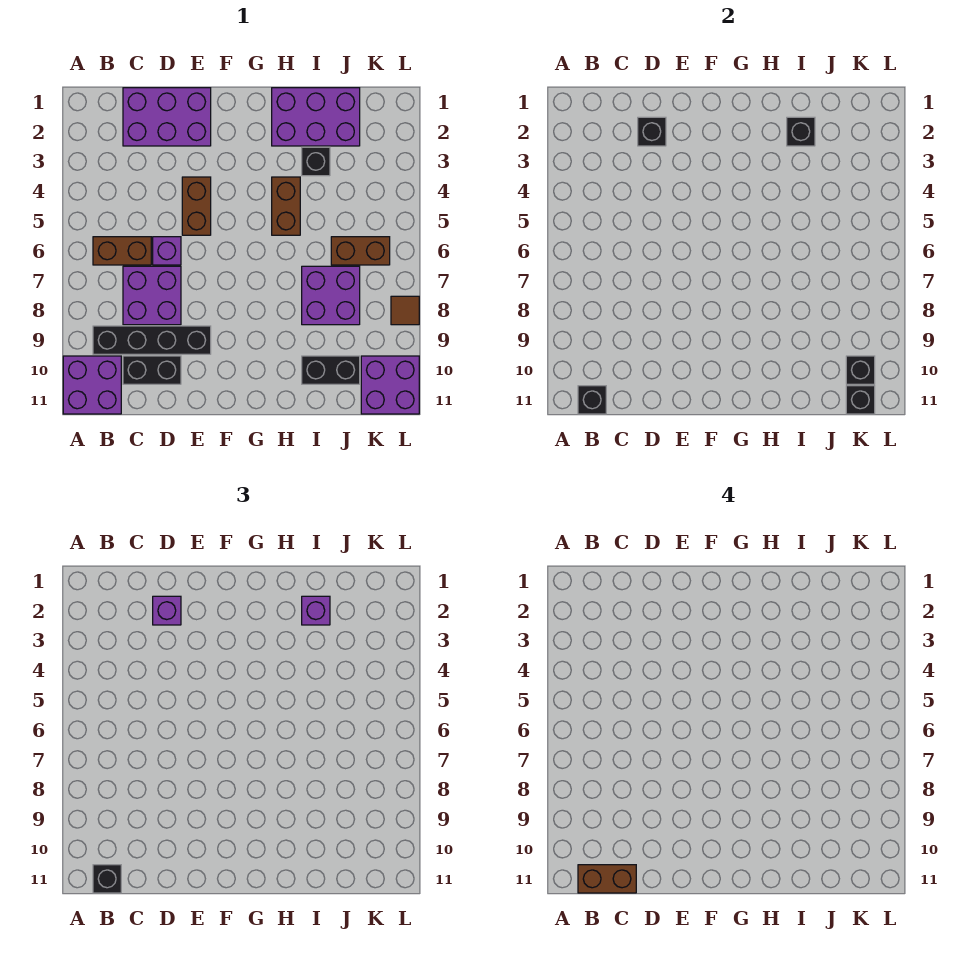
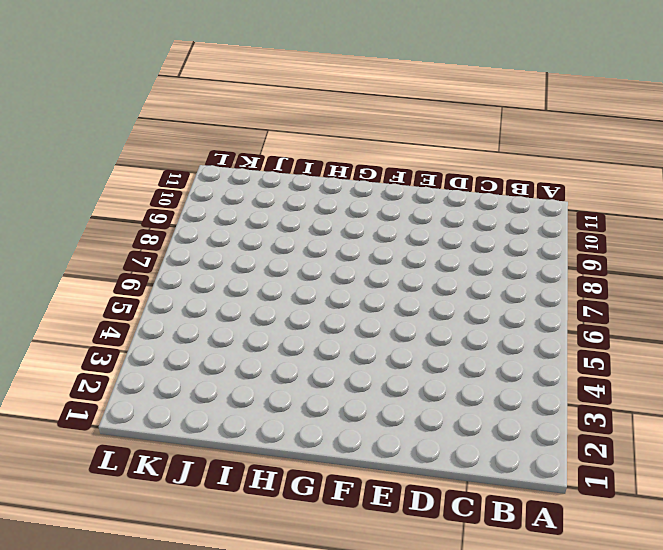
none -> purple 2x2 brick [63,356,121,414]
none -> brown 1x2 brick [93,237,151,265]
none -> black 1x4 brick [93,326,211,354]

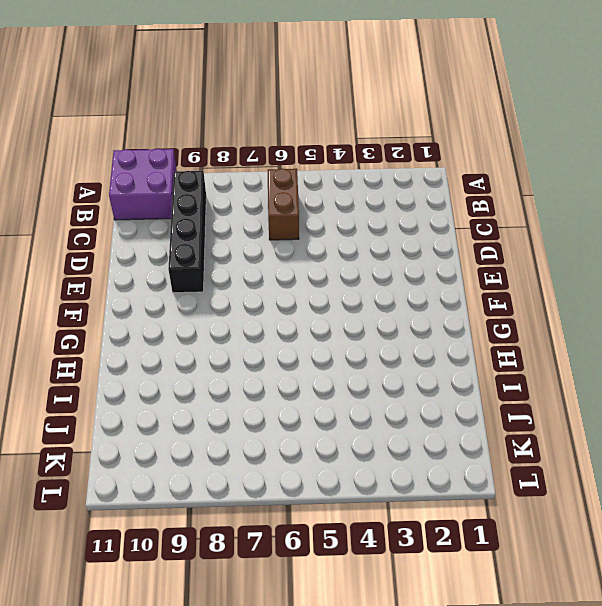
none -> purple 2x3 brick [123,88,211,146]
none -> purple 2x2 brick [123,266,181,325]
none -> black 1x2 brick [123,356,181,384]

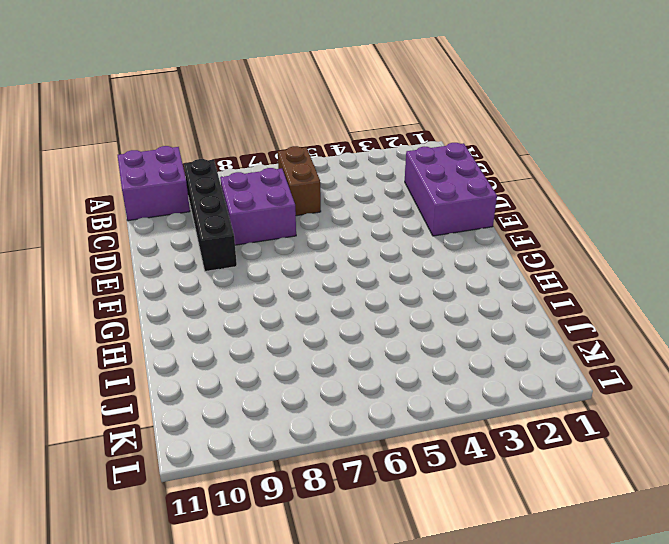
none -> black 1x2 brick [123,356,181,384]
none -> purple 1x1 brick [153,237,181,265]
none -> brown 1x2 brick [182,177,211,235]

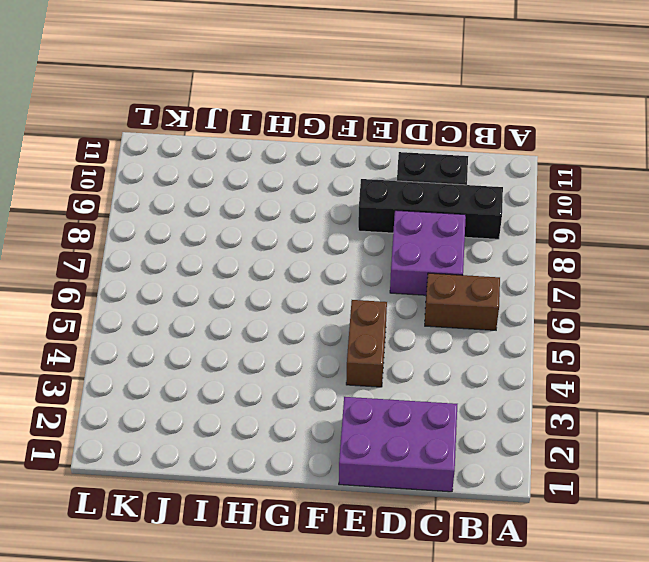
none -> purple 2x2 brick [63,356,121,414]
none -> purple 1x1 brick [153,237,181,265]
none -> purple 2x3 brick [272,88,360,146]

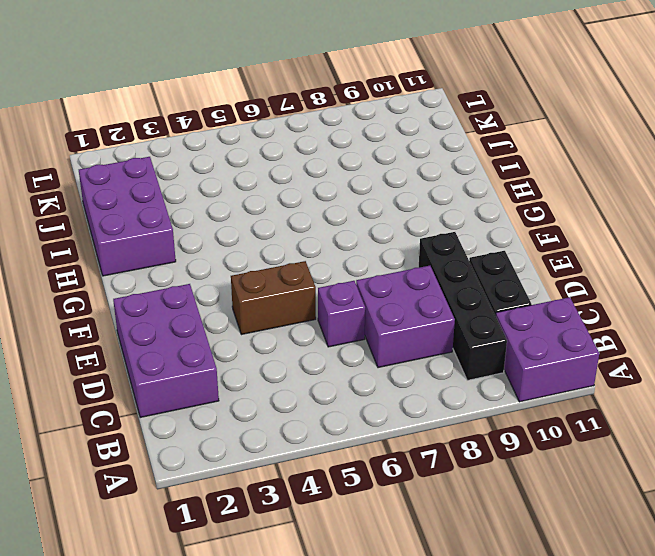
none -> brown 1x2 brick [93,237,151,265]
none -> brown 1x2 brick [272,177,300,235]
none -> black 1x1 brick [302,147,330,176]

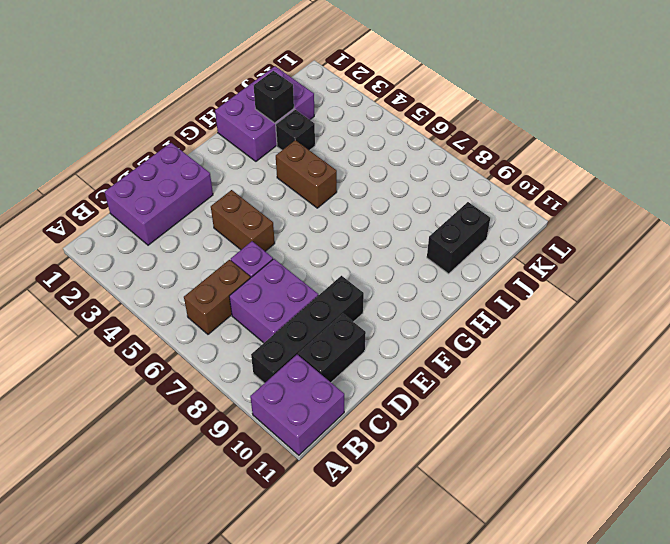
none -> purple 2x2 brick [302,266,360,325]
none -> brown 1x2 brick [331,237,390,265]
none -> purple 2x2 brick [361,356,419,414]

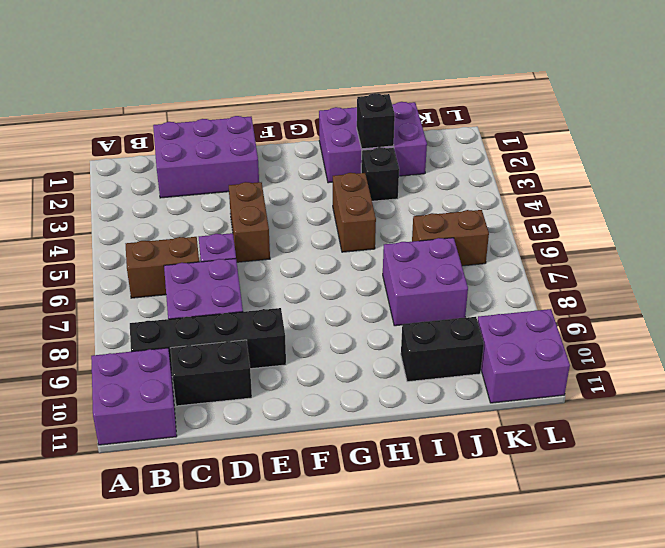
none -> brown 1x1 tile [391,296,419,325]
none -> black 1x1 brick [578,386,606,414]
none -> black 1x1 brick [638,117,666,146]

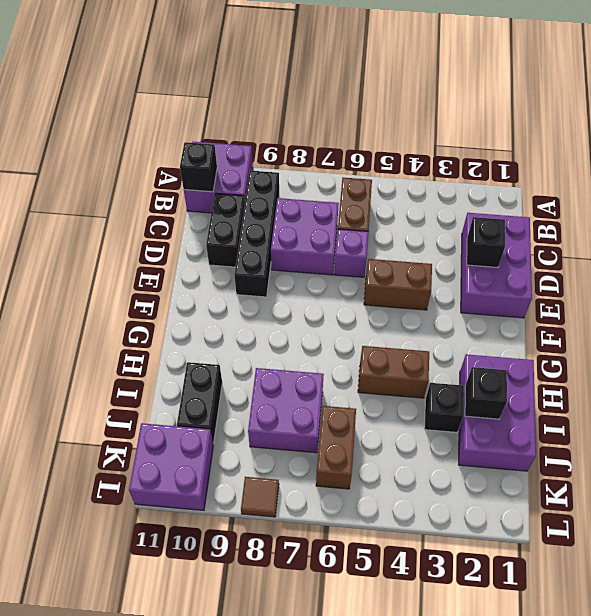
none -> black 1x1 brick [846,356,875,384]
none -> black 1x1 brick [846,386,875,414]
none -> black 1x1 brick [93,865,121,893]

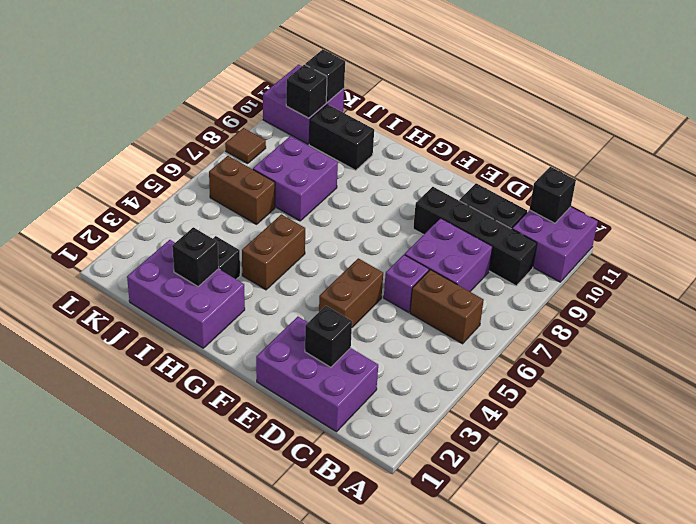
none -> black 1x1 brick [93,865,121,893]
none -> purple 1x1 brick [153,596,181,625]
none -> purple 1x1 brick [302,596,330,625]

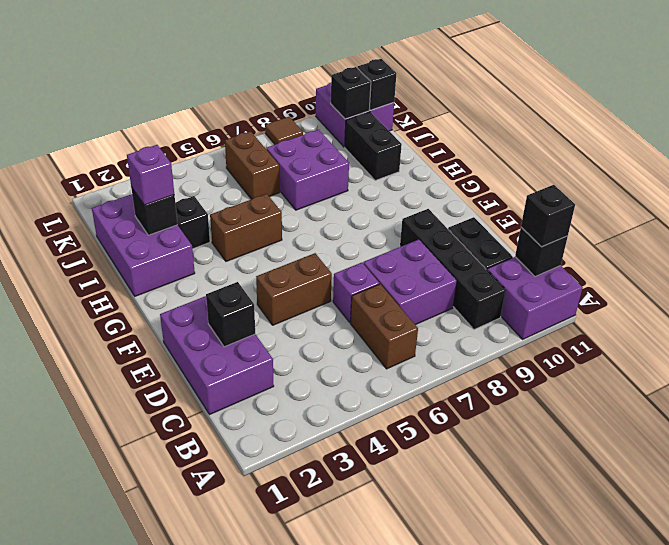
none -> purple 1x1 brick [153,596,181,625]
none -> brown 1x2 brick [578,865,636,893]

